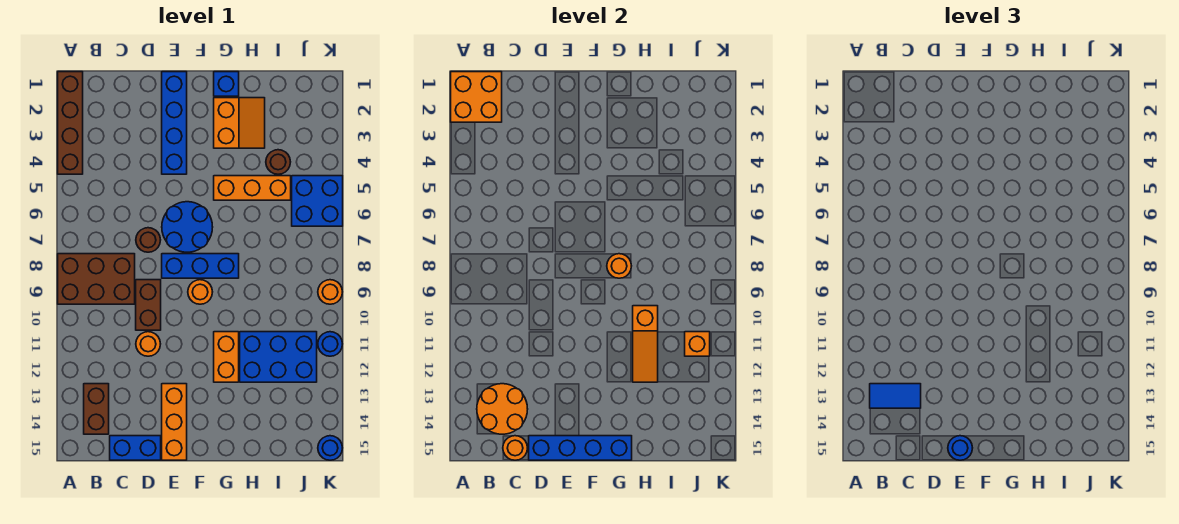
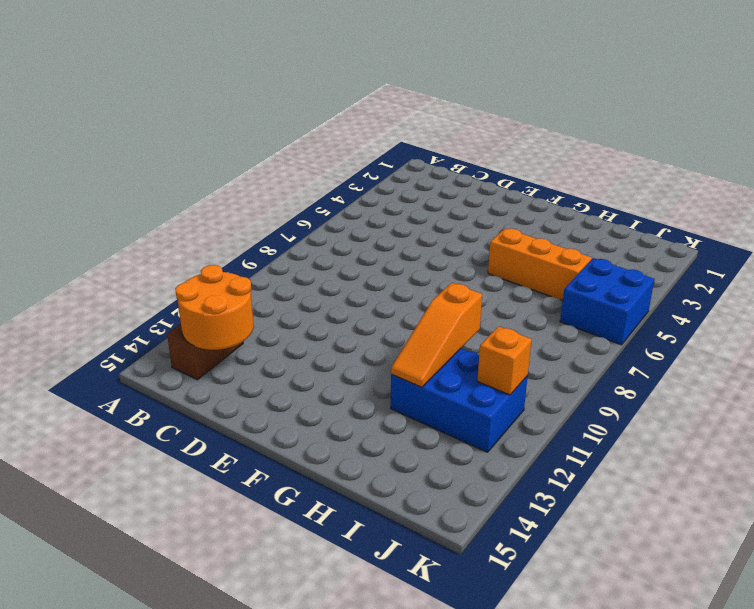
none -> brown 1x4 brick [58,72,83,174]
none -> brown 2x3 brick [58,254,135,304]
none -> blue 1x2 brick [110,436,161,460]
none -> brown 1x1 round brick [136,228,160,252]

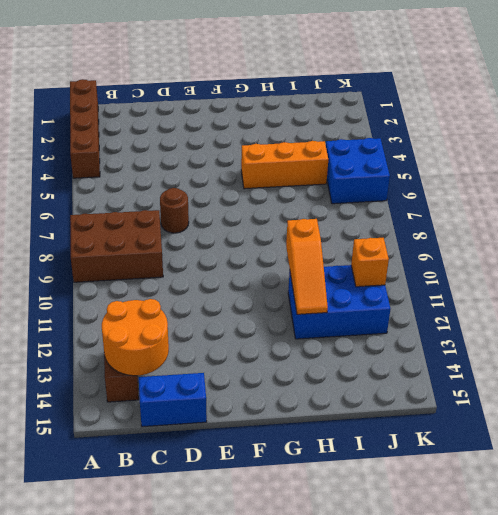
none -> brown 1x2 brick [136,280,161,330]
none -> orange 1x1 round brick [136,332,160,356]
none -> blue 1x4 brick [162,72,187,174]
none -> blue 2x2 round brick [162,202,213,252]

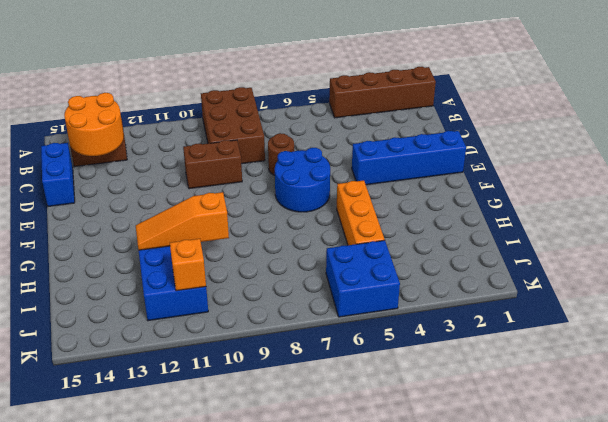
none -> orange 1x1 round brick [136,332,160,356]
none -> blue 1x3 brick [162,254,239,278]
none -> orange 1x3 brick [162,384,187,460]
none -> orange 1x1 round brick [188,280,212,304]

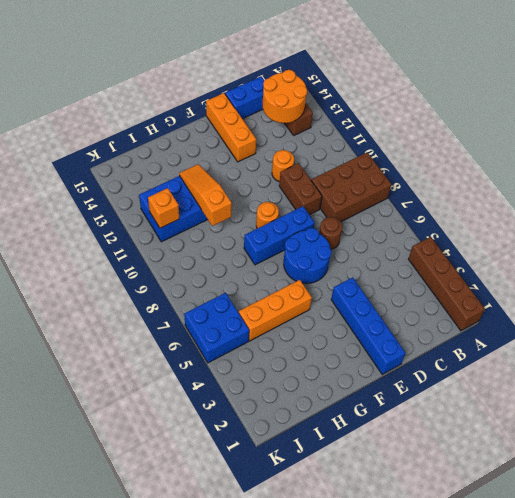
none -> blue 1x1 brick [214,72,239,96]
none -> orange 2x2 slope [214,98,265,148]
none -> orange 1x2 brick [214,332,239,382]
none -> brown 1x1 round brick [266,150,290,174]

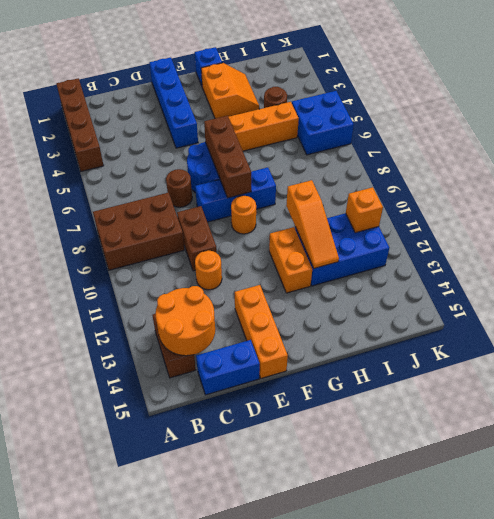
brown 1x3 brick [204,116,251,198] -> none
none -> orange 1x1 round brick [318,280,342,304]
none -> blue 1x1 round brick [318,332,342,356]
none -> blue 1x1 round brick [318,436,342,460]
none -> orange 2x2 brick [451,72,502,122]

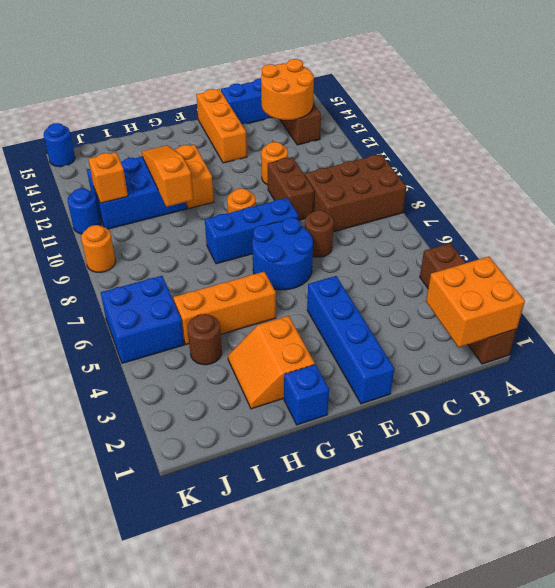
none -> orange 1x1 round brick [503,436,527,460]
none -> blue 1x4 brick [529,436,632,460]
none -> orange 1x1 round brick [607,254,631,278]
none -> blue 1x2 tile [870,384,921,408]

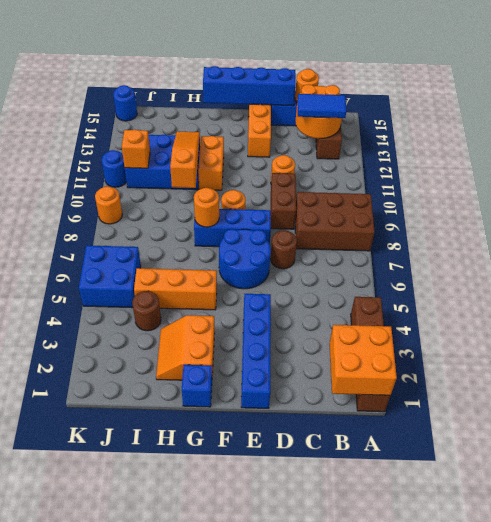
none -> blue 1x1 round brick [948,436,972,460]

